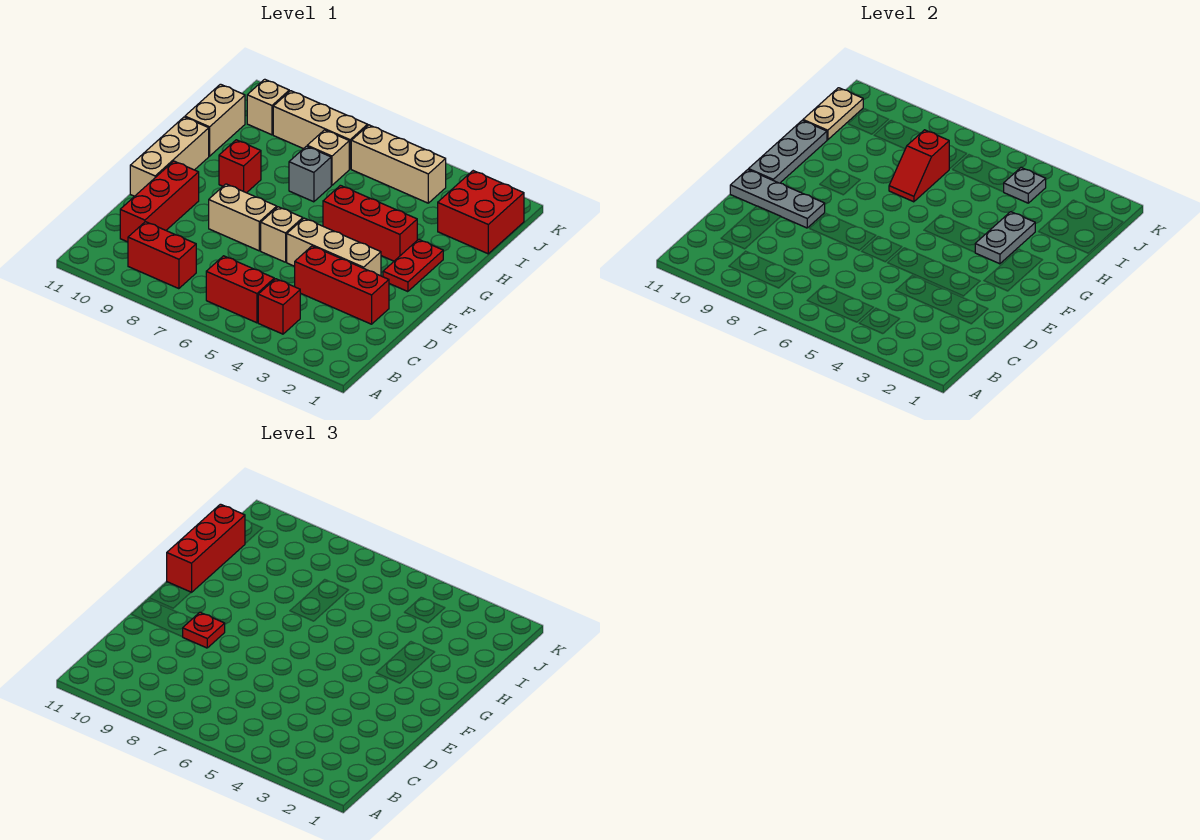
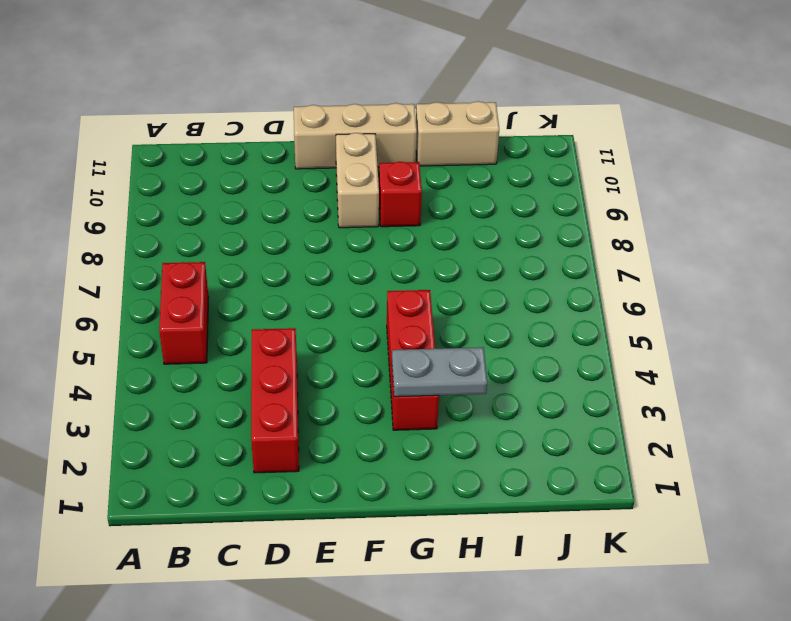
tan 1x2 brick [336,133,379,228] -> tan 1x2 brick moved to [209,184,277,251]
none -> red 1x1 brick [258,279,300,334]
none -> red 1x2 brick [128,222,196,289]
none -> red 1x3 brick [120,161,199,242]

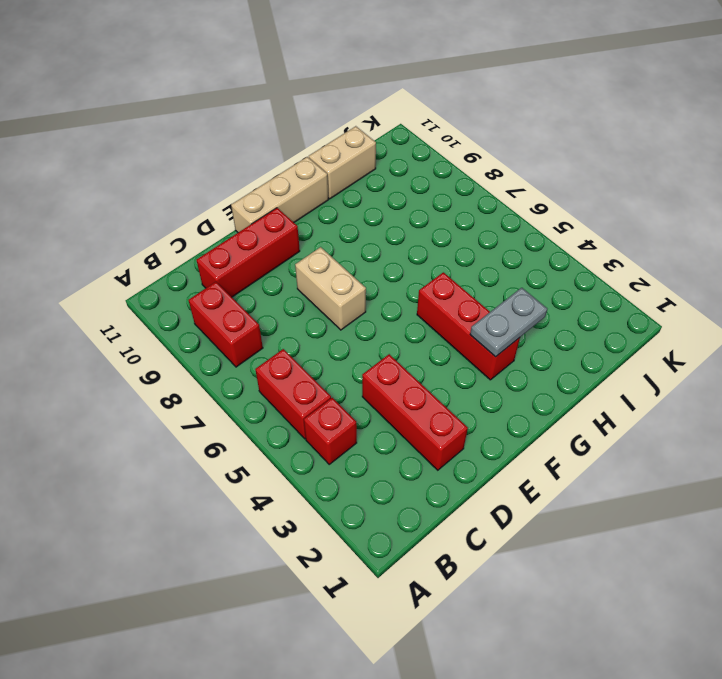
none -> tan 1x3 brick [287,218,381,276]
none -> tan 1x1 brick [261,207,303,262]
none -> red 1x2 plate [383,239,443,292]

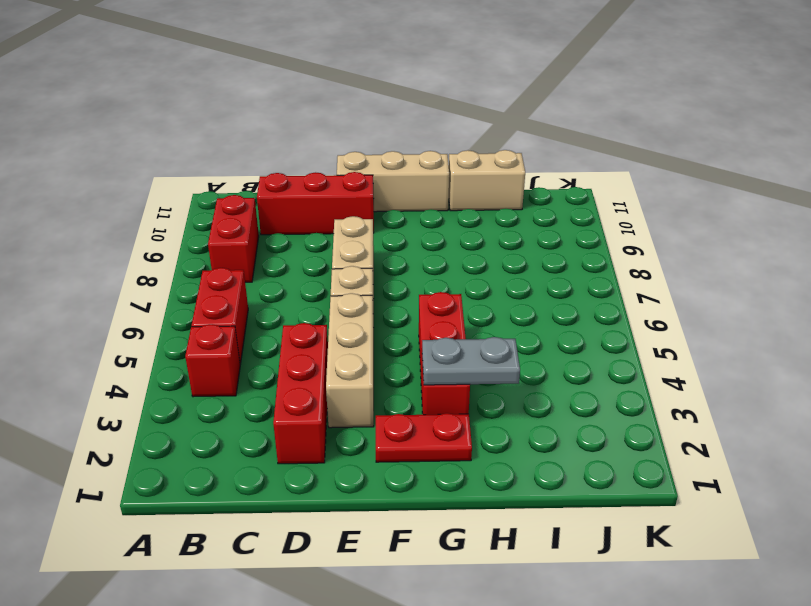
none -> red 1x1 brick [219,140,261,193]
none -> grey 1x1 brick [289,146,331,202]
none -> red 2x2 brick [438,171,524,254]

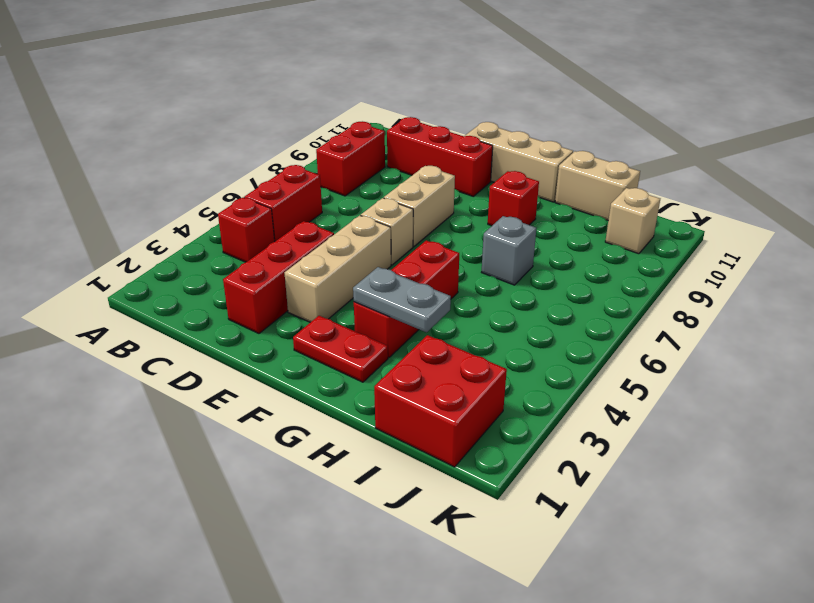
none -> tan 1x1 brick [307,130,349,185]
none -> tan 1x3 brick [351,125,446,203]
none -> tan 1x3 brick [273,91,368,169]

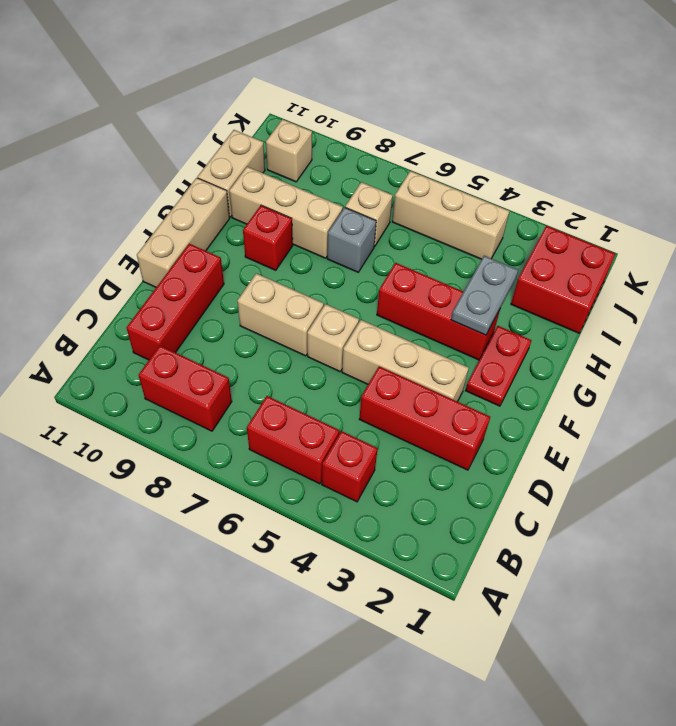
tan 1x3 brick [229,167,343,258] -> tan 1x3 brick moved to [273,91,368,169]
none -> grey 1x3 plate [730,170,825,228]
none -> grey 1x3 plate [749,120,827,183]
none -> red 1x2 slope [889,130,949,202]

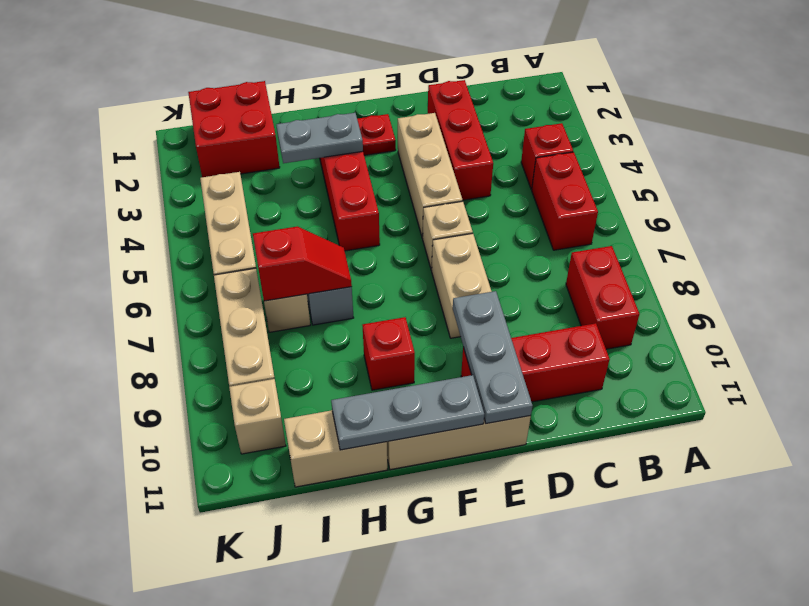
none -> tan 1x2 plate [803,88,863,140]
none -> grey 1x1 plate [1004,167,1046,203]
none -> red 1x1 plate [183,612,225,648]

